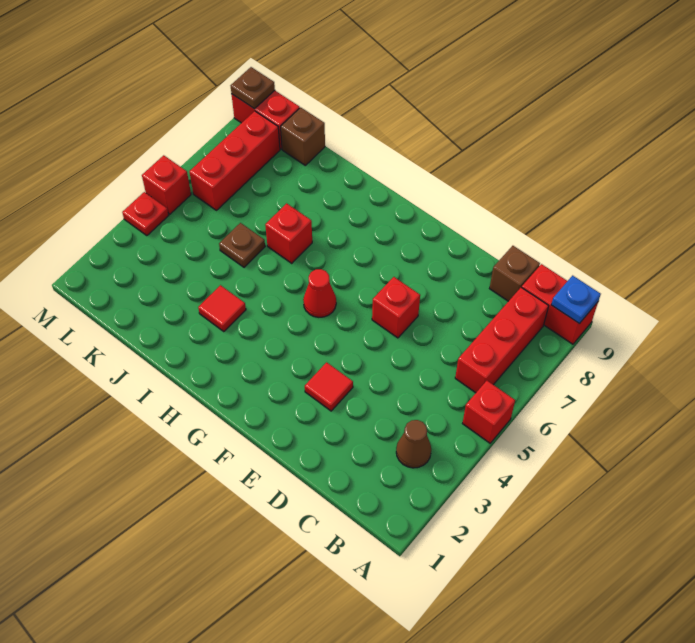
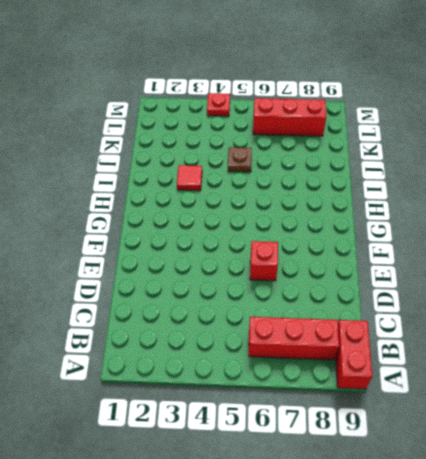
none -> red 1x1 brick [463,381,515,443]
none -> brown 1x1 cone [396,420,431,468]
none -> brown 1x1 brick [490,246,540,301]

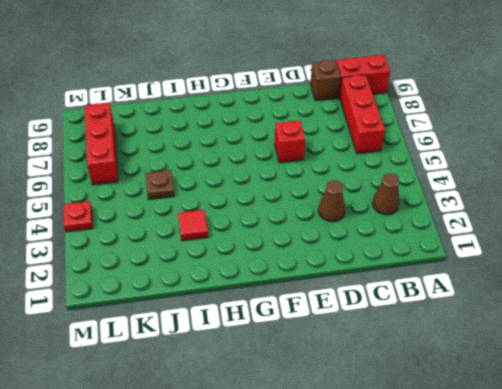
brown 1x1 cone [318,180,345,222] -> none
none -> red 1x1 brick [463,381,515,443]
none -> red 1x1 tile [305,362,353,411]
none -> red 1x1 cone [303,269,336,317]

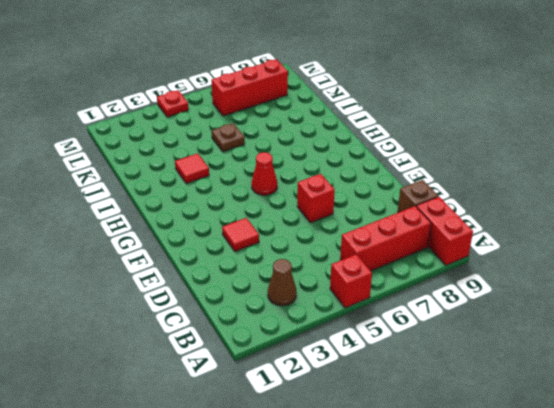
none -> red 1x1 brick [265,203,312,263]
none -> brown 1x1 brick [281,107,325,165]
none -> red 1x2 brick [232,91,300,149]

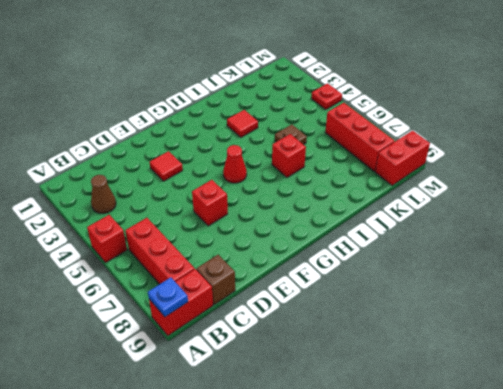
none -> brown 1x1 brick [281,107,325,165]
none -> red 1x1 brick [142,155,191,214]
none -> brown 1x1 plate [231,67,275,109]

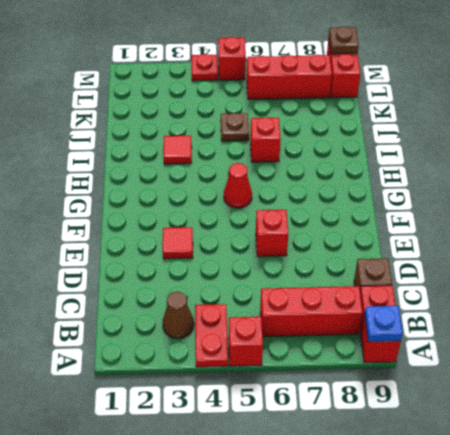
red 1x2 plate [195,304,228,367] -> none
none -> brown 1x1 brick [281,107,325,165]

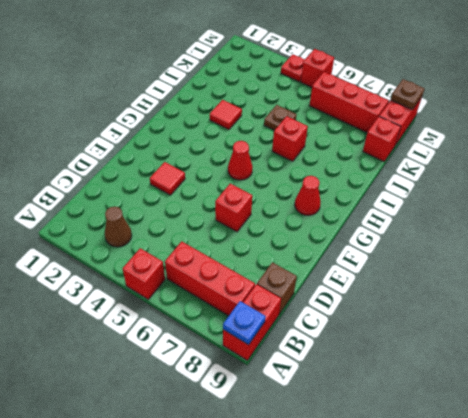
red 1x1 cone [295,176,321,216] -> none
red 1x1 brick [363,117,401,161] -> brown 1x1 brick [281,107,325,165]

